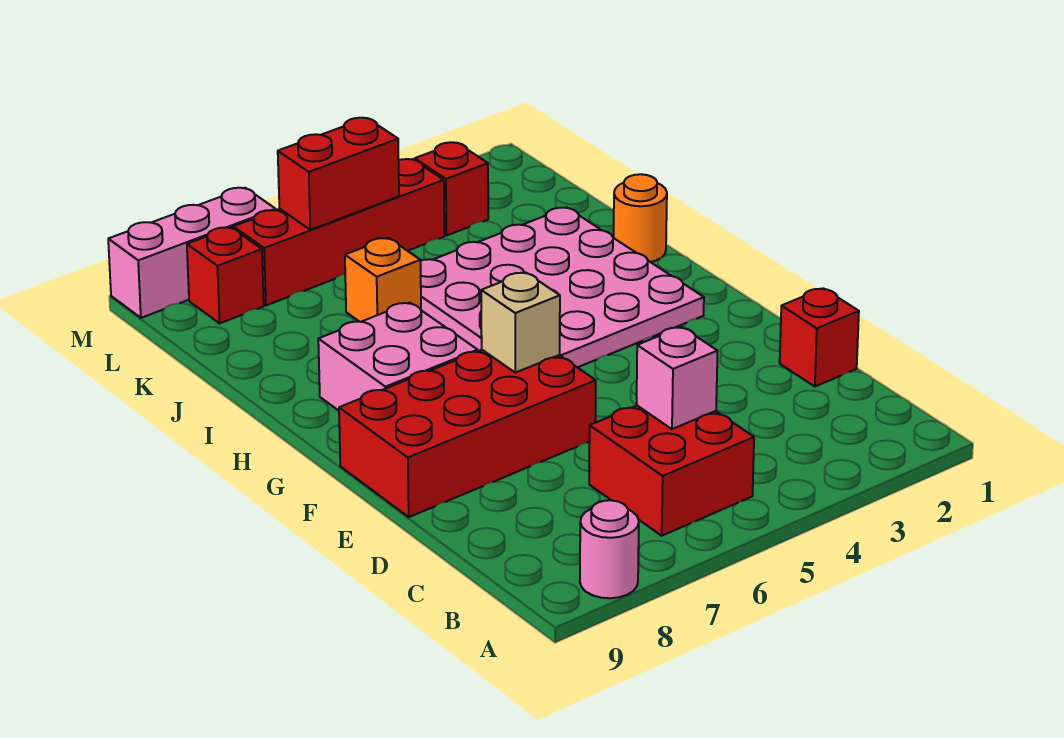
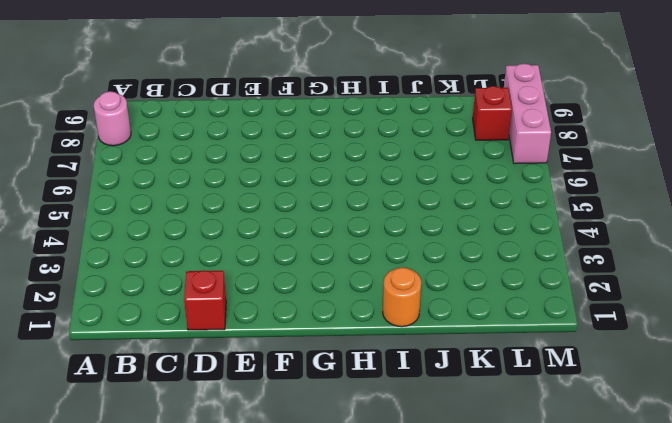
none -> red 2x2 brick [589,406,754,536]
none -> red 2x4 brick [339,350,596,517]
none -> pink 4x4 plate [421,208,704,367]

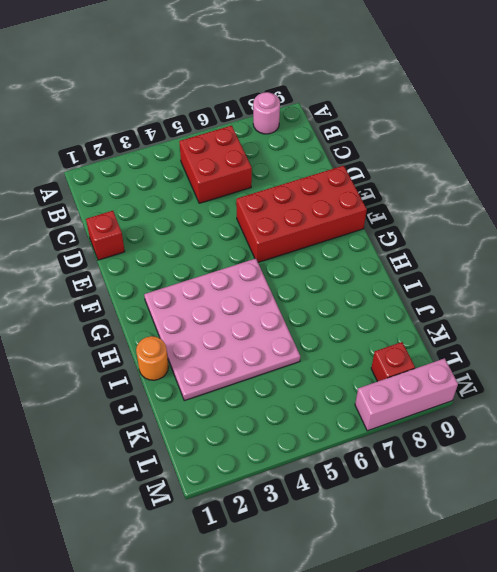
none -> pink 2x2 brick [318,303,478,411]
none -> orange 1x1 brick [345,238,421,322]
none -> red 1x1 brick [415,142,488,236]

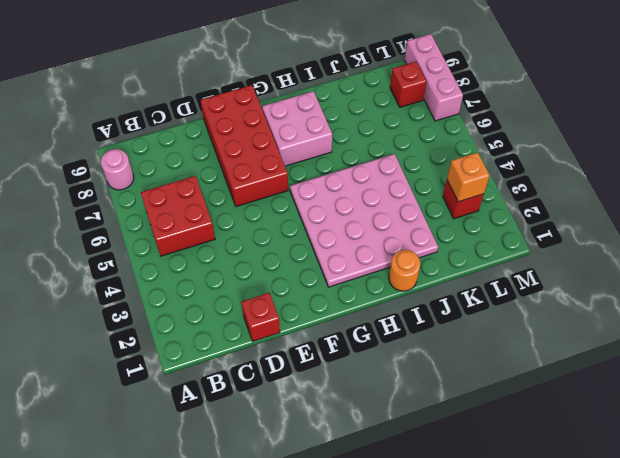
orange 1x1 brick [447,152,490,202] -> orange 1x1 brick moved to [345,238,421,322]
none -> red 1x4 brick [233,159,444,305]
none -> pink 1x1 brick [637,327,718,429]
none -> tan 1x1 brick [481,272,560,373]

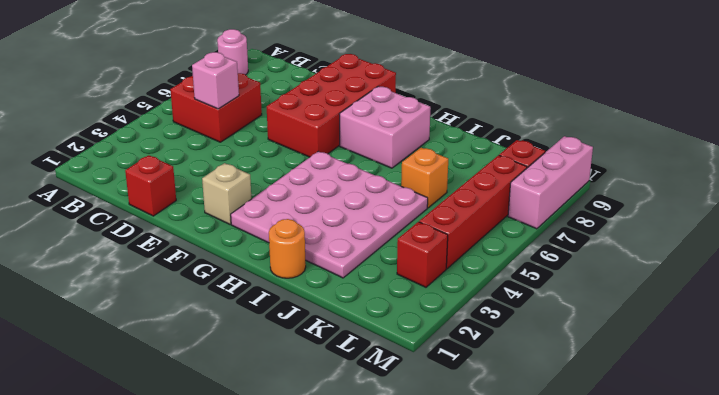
tan 1x1 brick [202,163,252,224] -> tan 1x1 brick moved to [481,272,560,373]
none -> red 1x2 brick [278,118,399,230]

